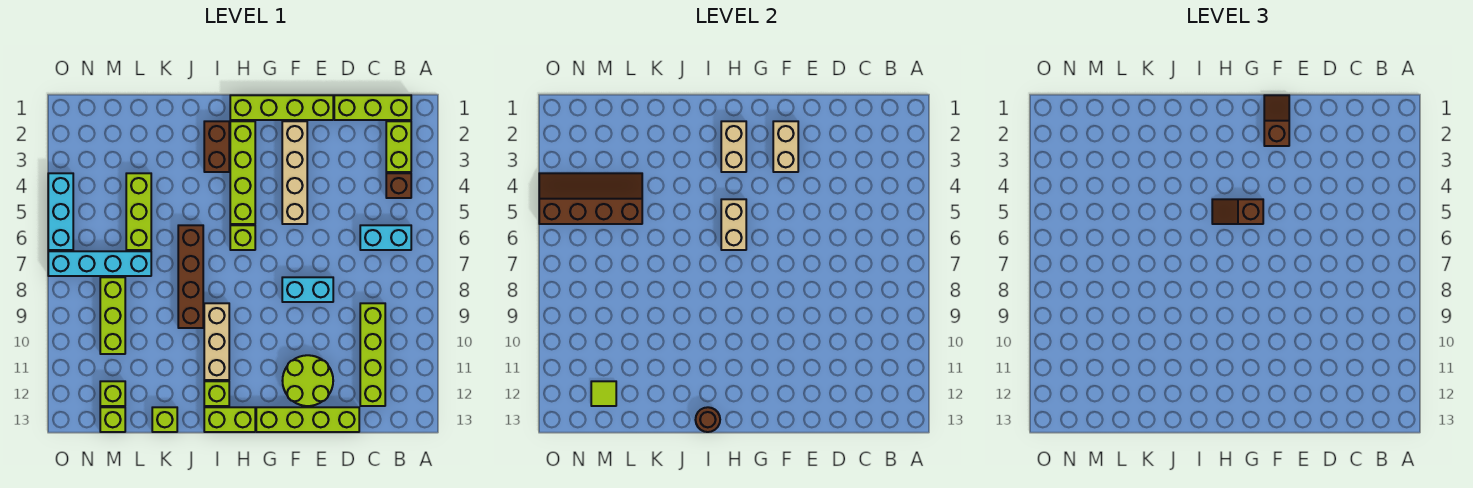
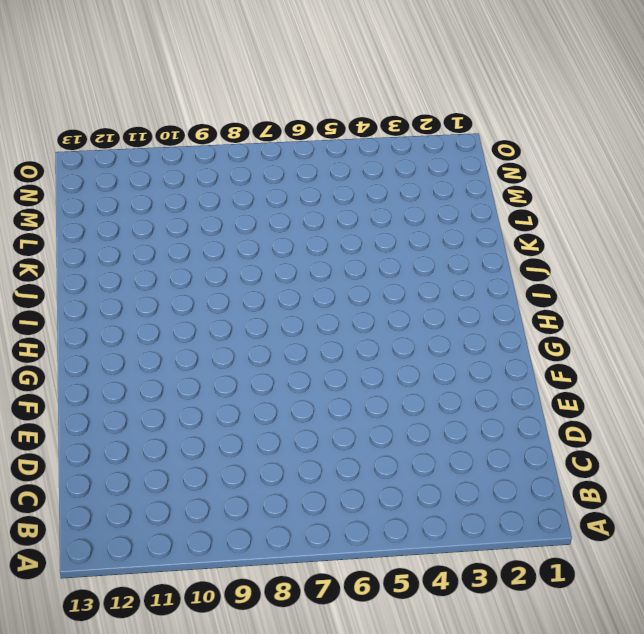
none -> lime 1x3 brick [334,95,411,120]
none -> lime 1x2 brick [386,121,411,172]
none -> brown 1x1 brick [386,173,411,198]
none -> cyan 1x2 brick [360,225,411,250]

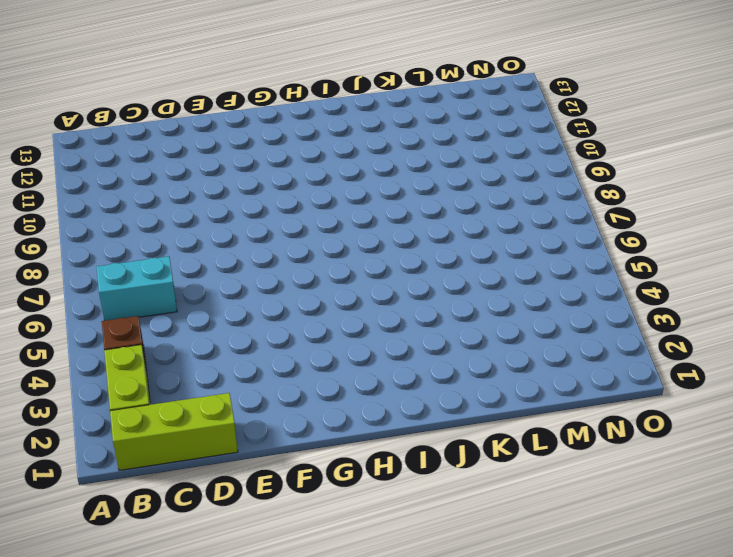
none -> lime 1x4 brick [360,303,385,406]
none -> lime 1x4 brick [256,407,359,432]
none -> lime 1x4 brick [230,95,333,120]
none -> cyan 1x2 brick [282,277,333,302]

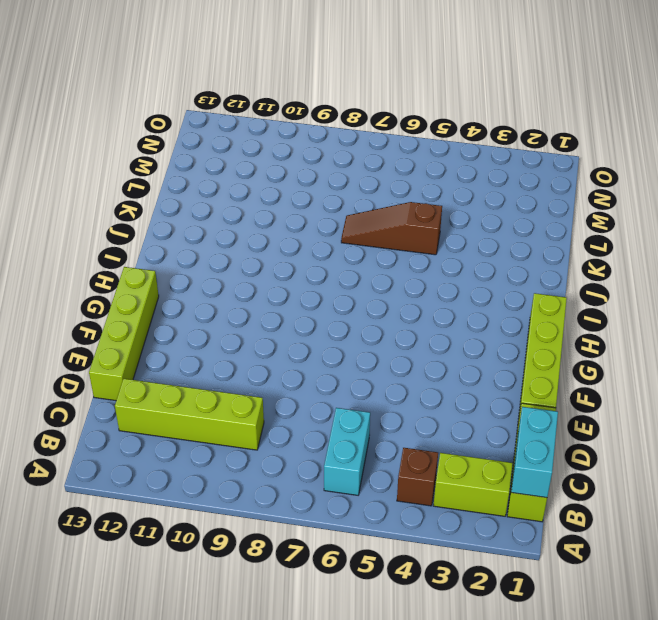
cyan 1x2 brick [511,407,558,498] -> cyan 1x2 brick moved to [282,277,333,302]
brown 1x3 slope [341,202,442,255] -> none
none -> lime 2x2 round brick [282,355,333,406]
none -> tan 1x4 brick [282,121,307,224]
none -> lime 1x4 brick [230,121,255,224]
none -> lime 1x1 brick [230,225,255,250]

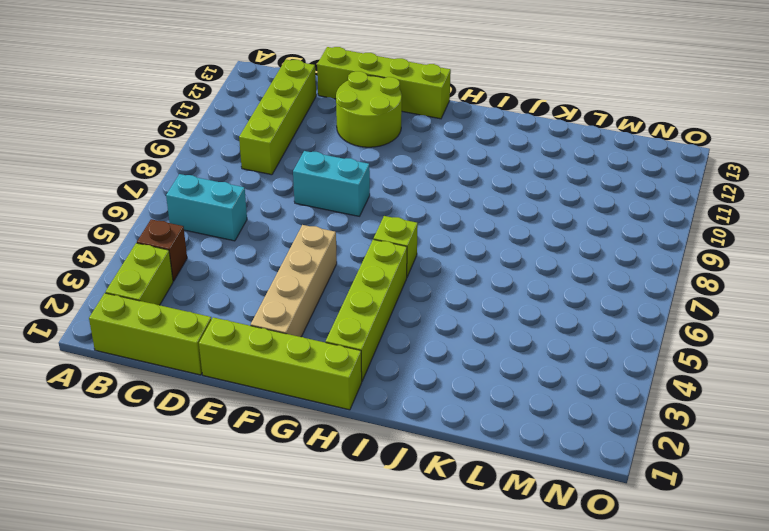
none -> lime 1x2 brick [204,407,255,432]
none -> brown 1x2 brick [204,121,229,172]
none -> tan 1x3 brick [204,303,229,380]
none -> lime 1x1 brick [204,381,229,406]

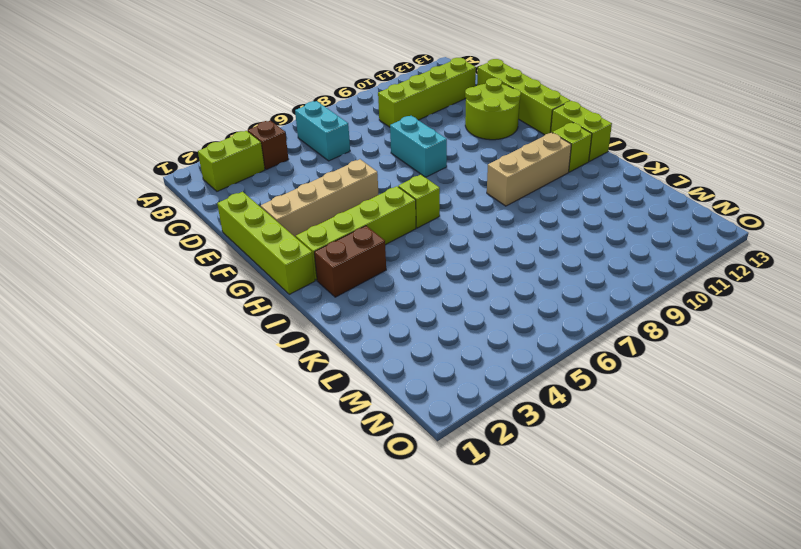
none -> lime 1x3 brick [334,95,411,120]
none -> brown 1x4 brick [178,225,203,328]
none -> lime 1x1 brick [152,407,177,432]
none -> lime 1x3 brick [126,173,151,250]

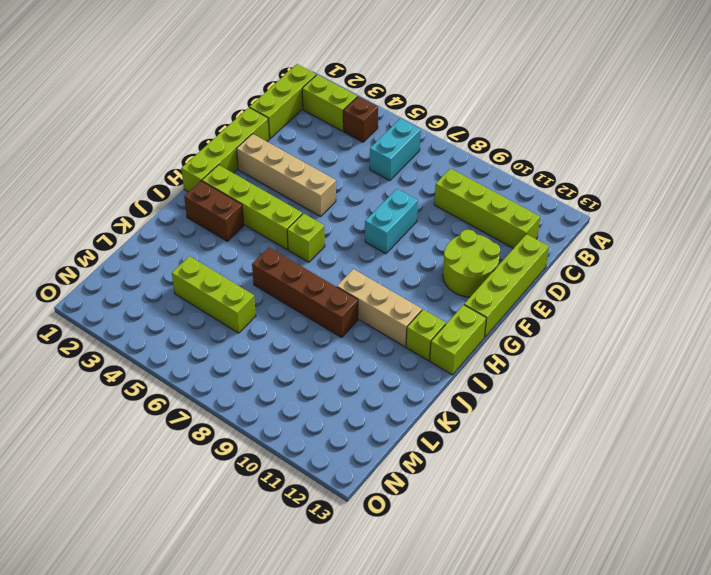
none -> lime 1x1 brick [152,407,177,432]
none -> cyan 1x4 brick [48,251,151,276]
none -> lime 1x3 brick [100,277,125,354]
none -> lime 1x1 brick [100,381,125,406]

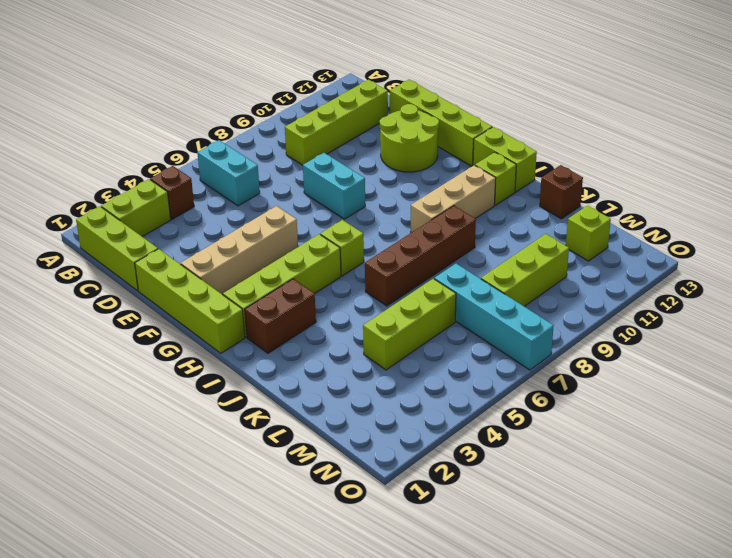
brown 1x1 brick [540,165,583,219] -> lime 1x1 brick [152,407,177,432]
none -> lime 1x1 brick [100,407,125,432]
none -> cyan 1x3 brick [48,173,73,250]
none -> tan 1x2 brick [773,121,798,172]
none -> tan 1x2 brick [721,121,746,172]

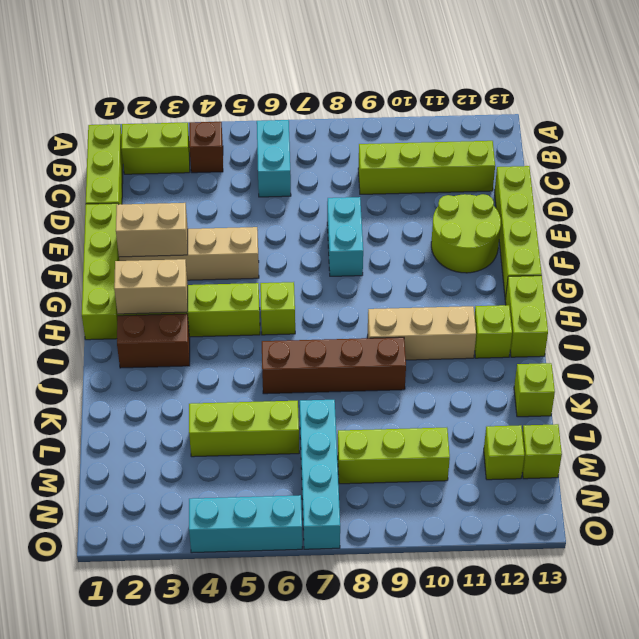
none -> tan 1x2 brick [721,199,746,250]
none -> brown 1x1 round brick [696,407,720,432]
none -> brown 2x4 slope [539,173,642,224]
none -> lime 1x1 tile [591,381,616,406]

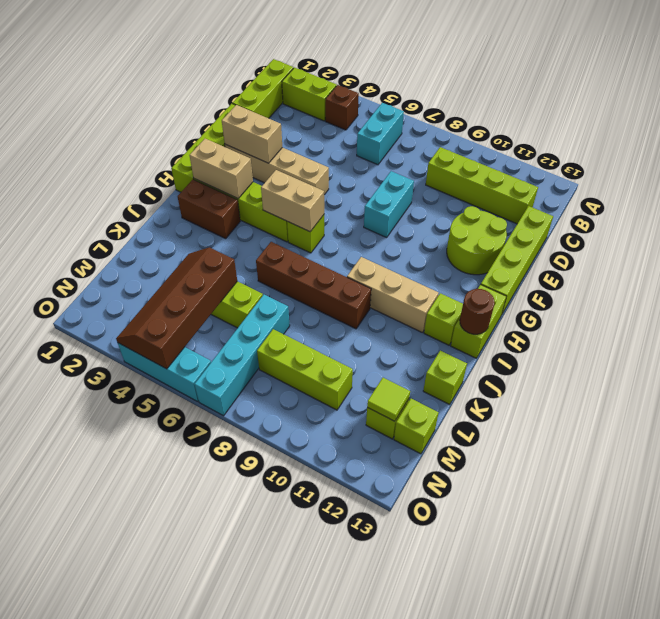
none -> brown 1x2 slope [1264,95,1289,146]
none -> brown 1x2 slope [1212,199,1263,224]

